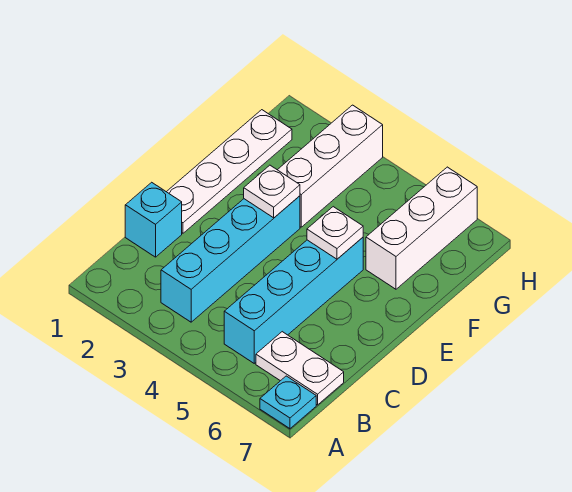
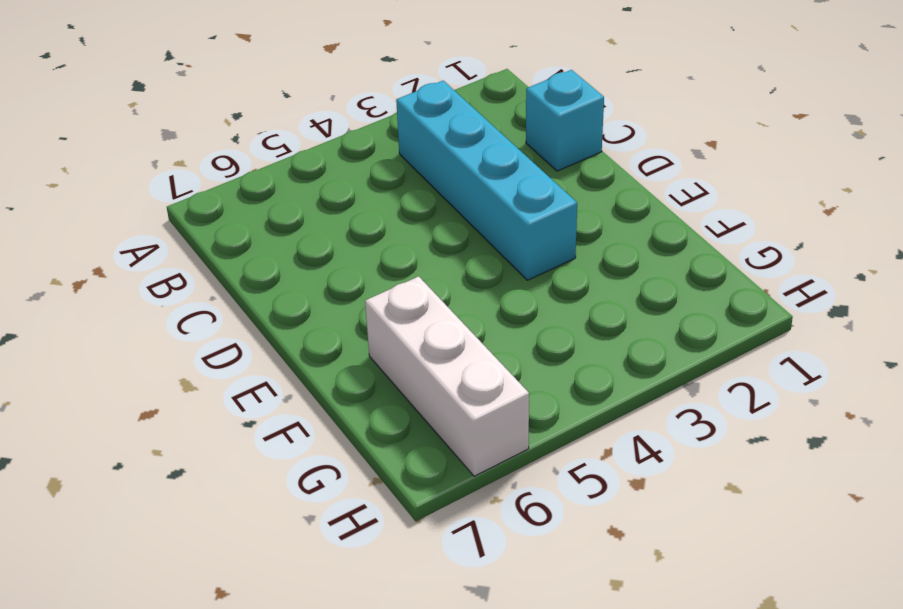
none -> cyan 1x1 plate [260,376,316,429]
none -> cyan 1x4 brick [224,237,363,363]

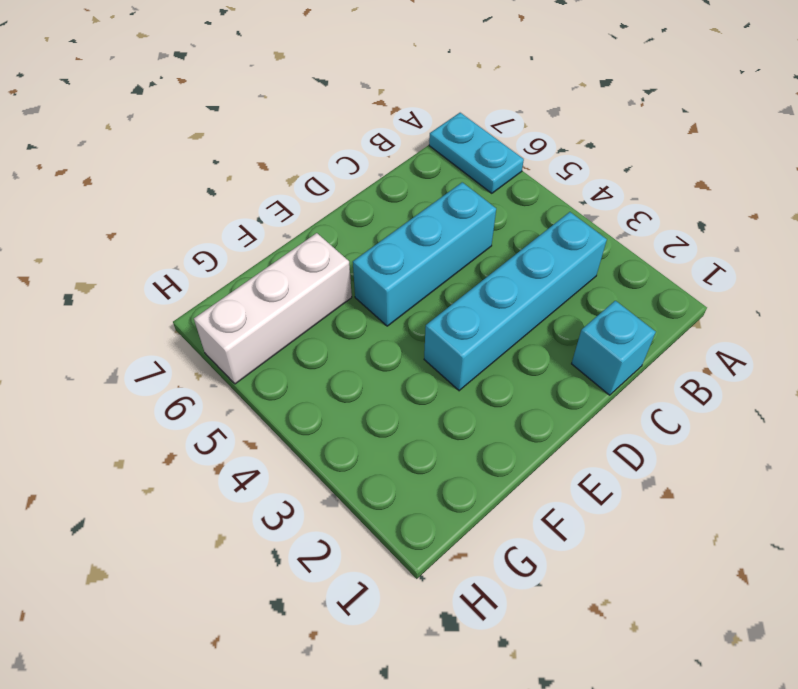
cyan 1x2 plate [429,113,524,193] -> cyan 1x1 plate [260,376,316,429]
cyan 1x3 brick [353,182,496,326] -> cyan 1x4 brick [224,237,363,363]
none -> white 1x2 plate [256,332,344,405]
none -> white 1x4 plate [167,110,292,233]

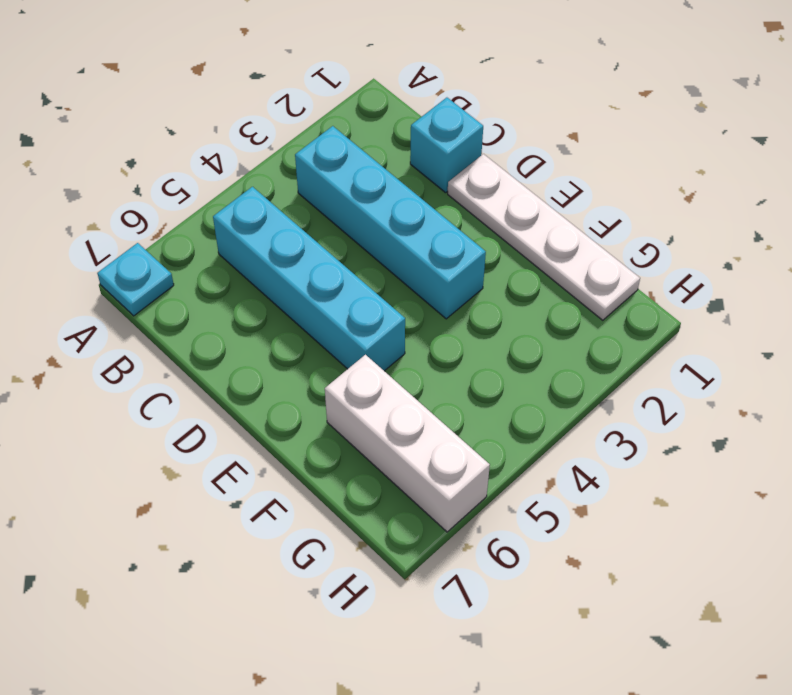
none -> white 1x2 plate [256,332,344,405]
none -> white 1x3 brick [278,105,383,227]

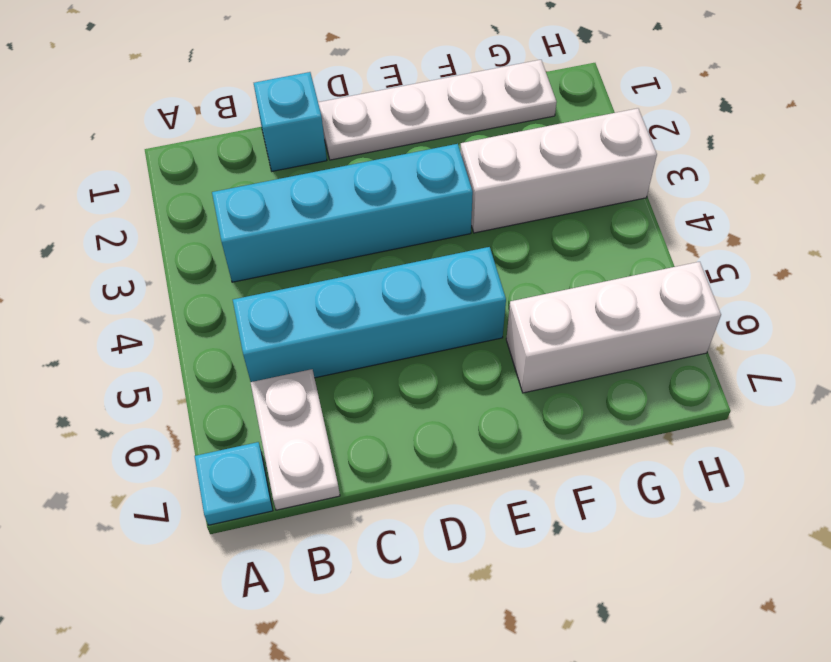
none -> white 1x1 plate [244,165,300,218]
none -> white 1x1 plate [307,207,363,259]

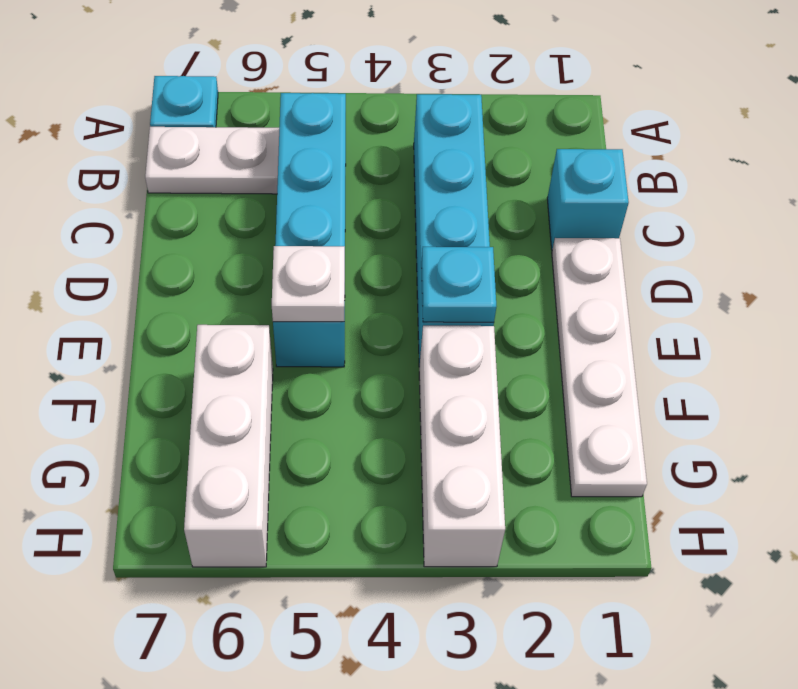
cyan 1x1 plate [421,247,496,322] -> white 1x1 plate [244,165,300,218]

